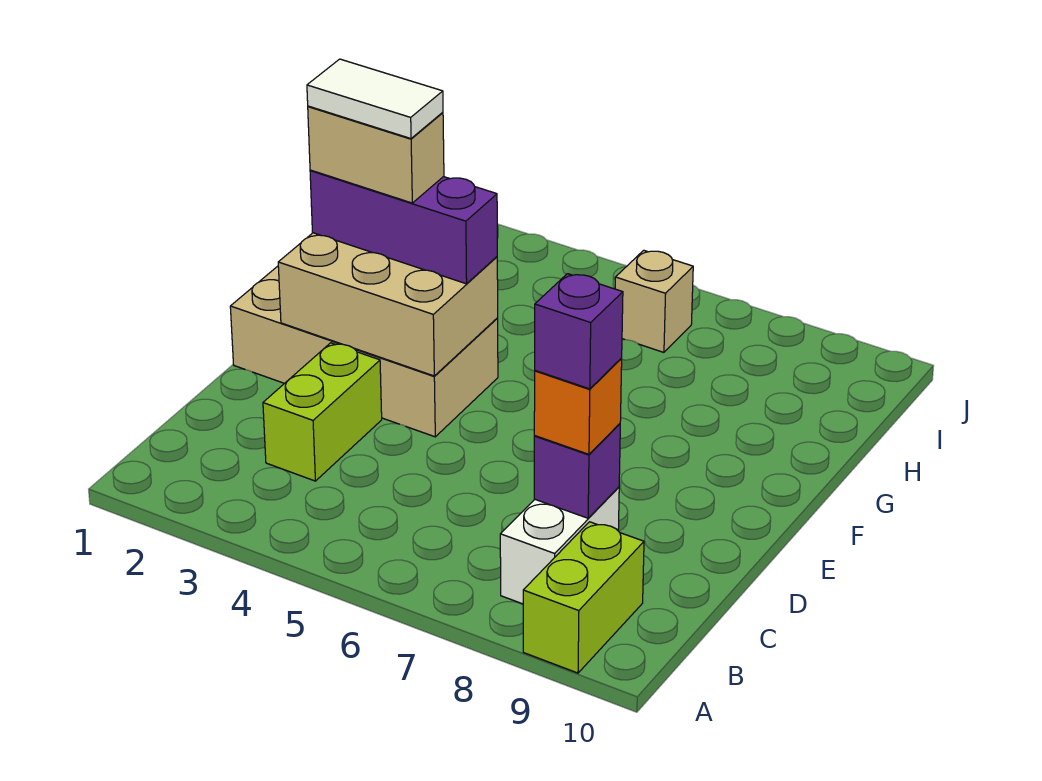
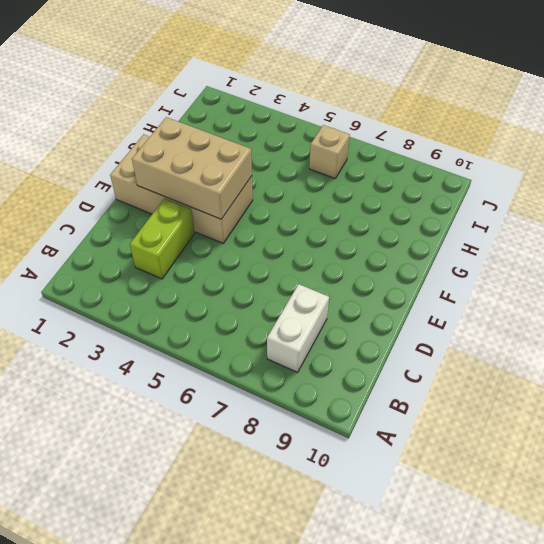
none -> lime 1x2 brick [523,522,644,673]
none -> purple 1x1 brick [534,424,620,518]
none -> orange 1x1 brick [534,359,622,454]

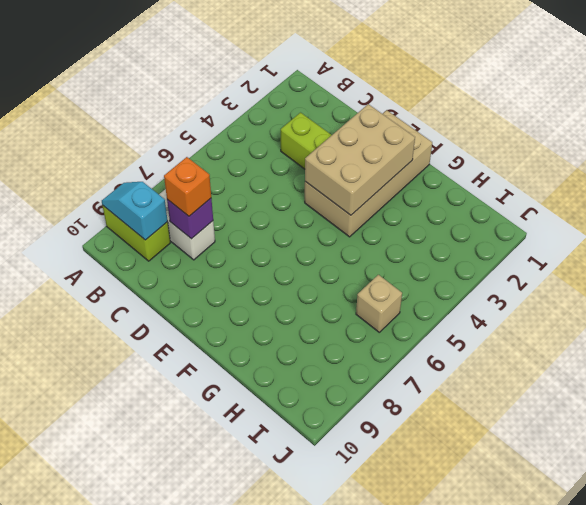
cyan 1x2 slope [102,182,168,240] -> none
none -> purple 1x3 brick [310,170,497,284]
none -> purple 1x1 brick [535,274,623,389]
none -> tan 1x2 brick [308,106,444,203]

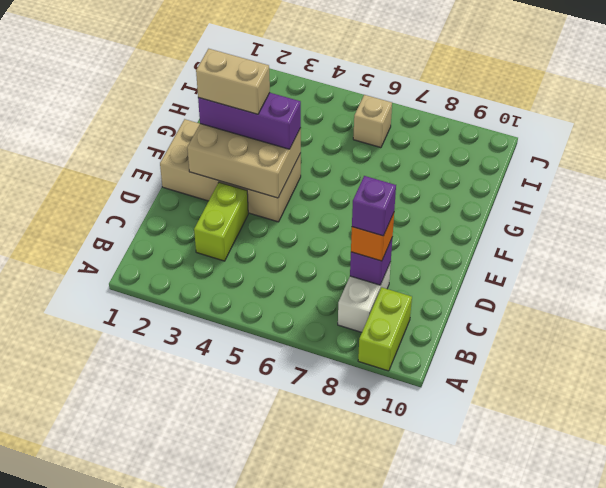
none -> white 1x2 tile [307,59,443,138]

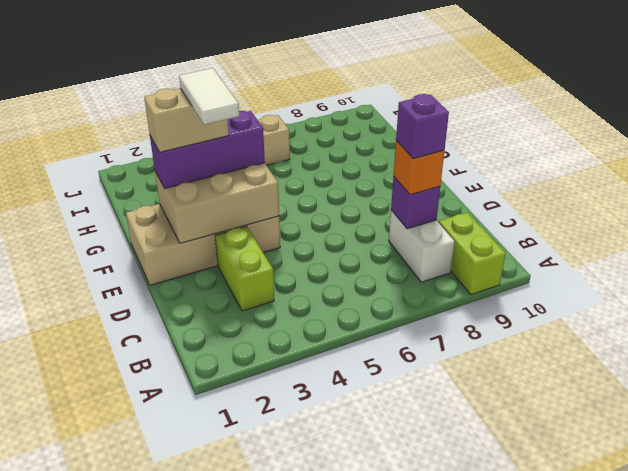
white 1x2 tile [179,68,239,125] -> white 1x2 tile turned to [307,59,443,138]

